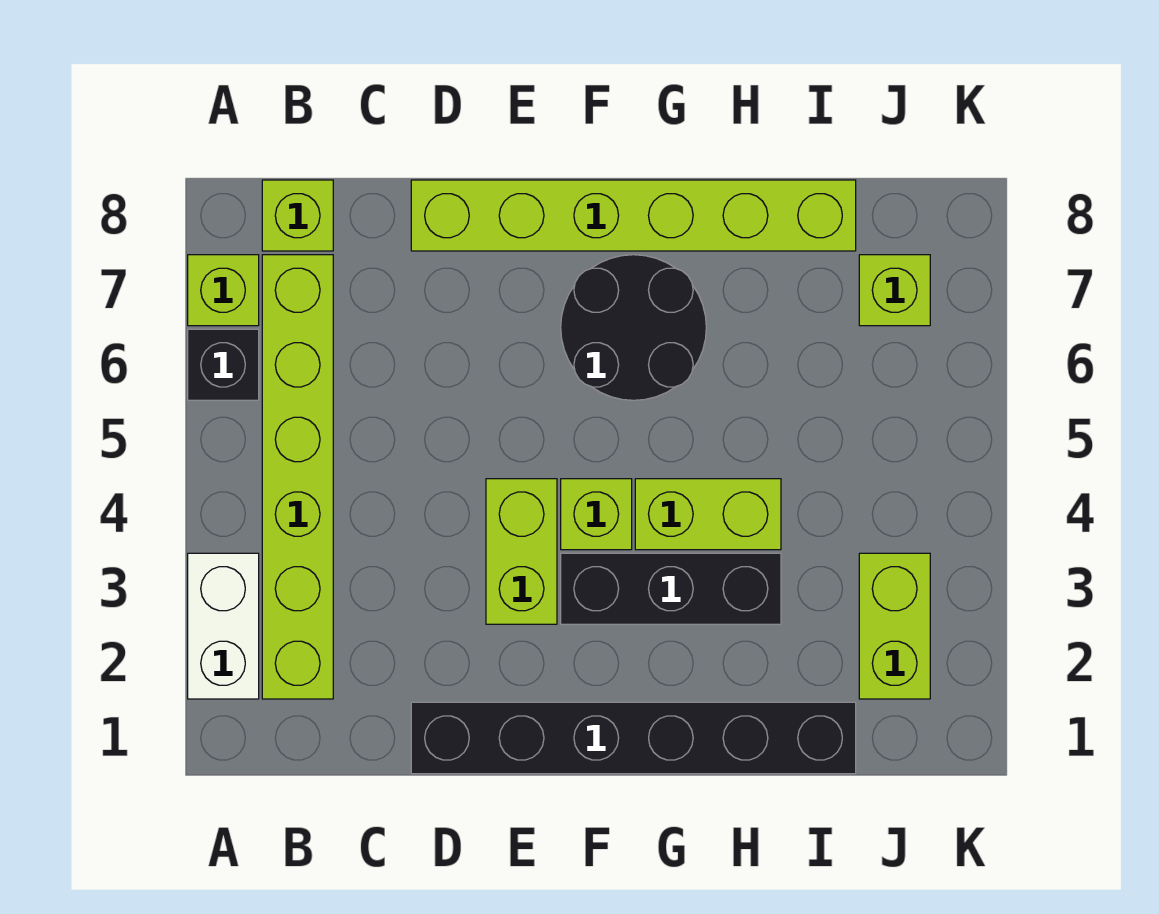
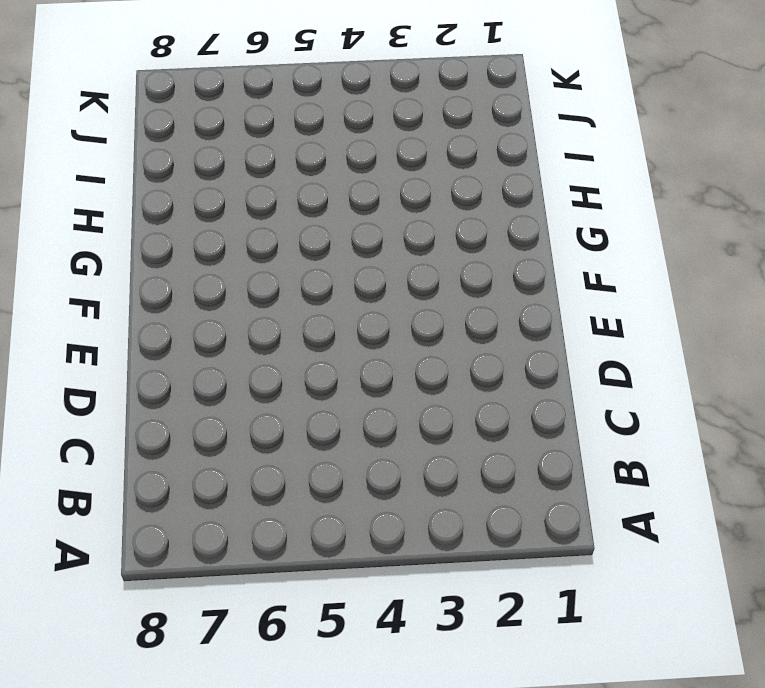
none -> white 1x2 brick [188,553,259,699]
none -> black 1x1 brick [188,329,259,400]
none -> lime 1x1 brick [188,255,259,326]

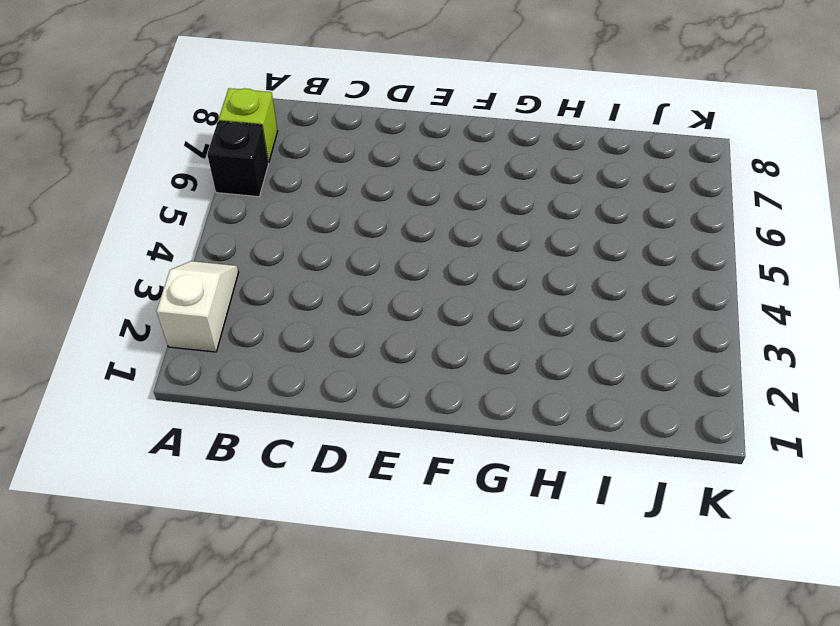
white 1x2 slope [157,261,239,352] -> white 1x2 brick [188,553,259,699]
none -> lime 1x6 brick [262,255,333,699]
none -> lime 1x1 brick [262,180,333,251]
none -> black 1x6 brick [411,702,856,774]

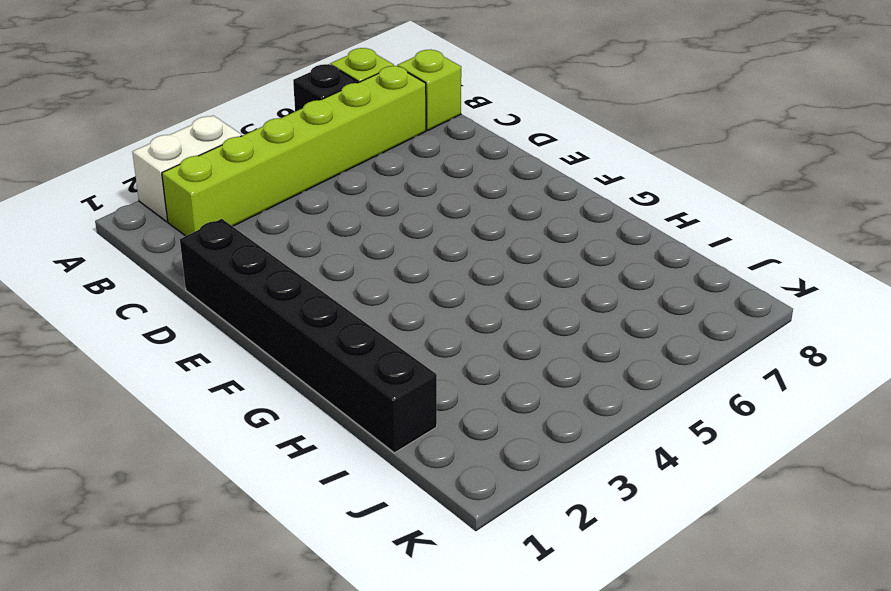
none -> lime 1x6 brick [411,180,856,251]
none -> lime 1x2 brick [486,479,557,624]
none -> black 1x3 brick [561,553,781,624]

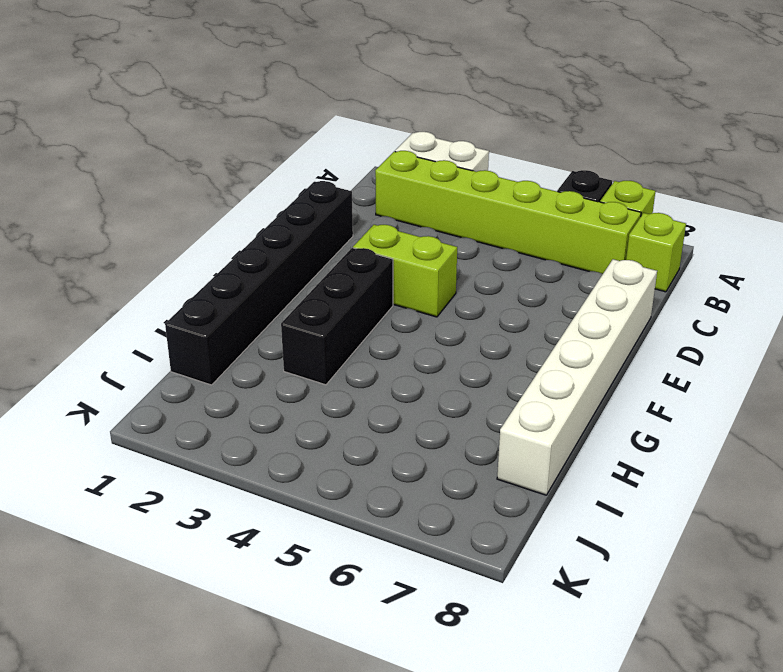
white 1x6 brick [497,259,657,495] -> lime 1x6 brick [411,180,856,251]
none -> lime 1x1 brick [561,479,632,550]
none -> black 2x2 round brick [561,255,706,400]
none -> lime 1x2 brick [635,479,781,550]

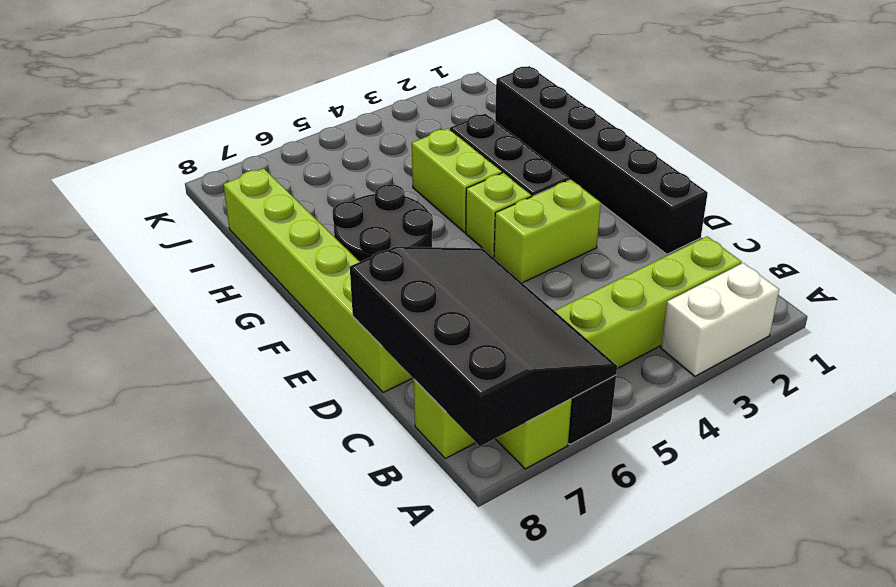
black 3x4 slope [350,246,617,446] -> none
none -> lime 1x2 brick [859,553,930,699]
none -> lime 1x1 brick [859,255,930,326]

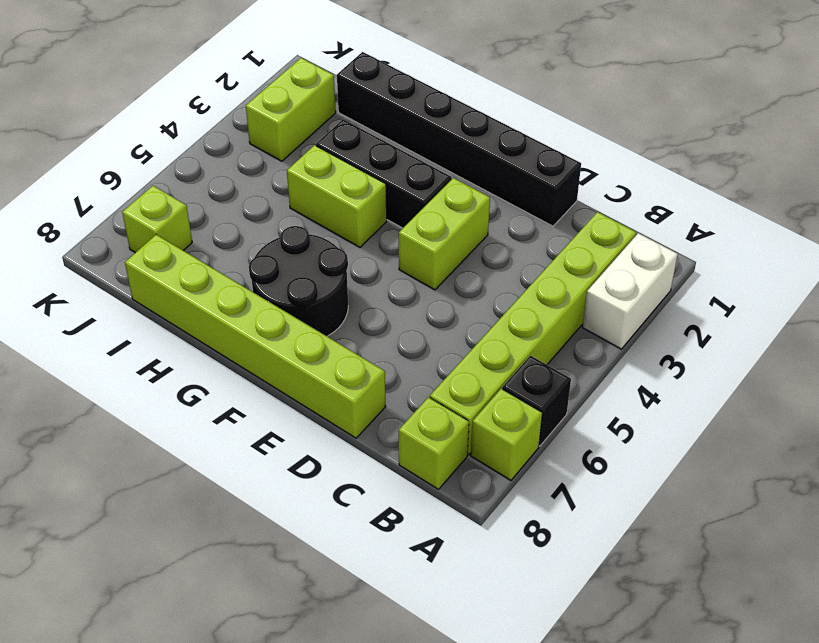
none -> lime 1x1 brick [561,479,632,550]

